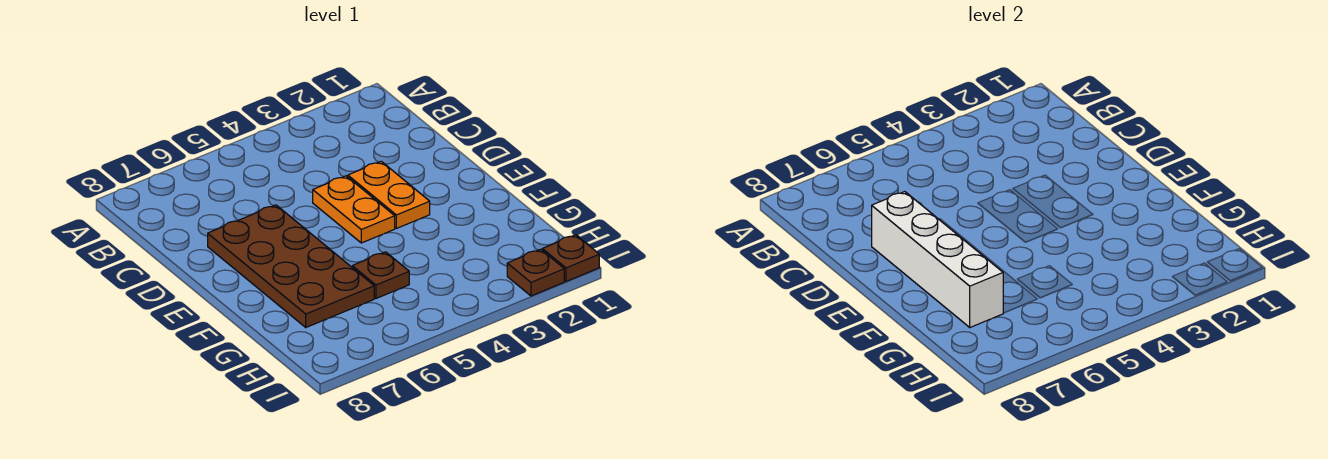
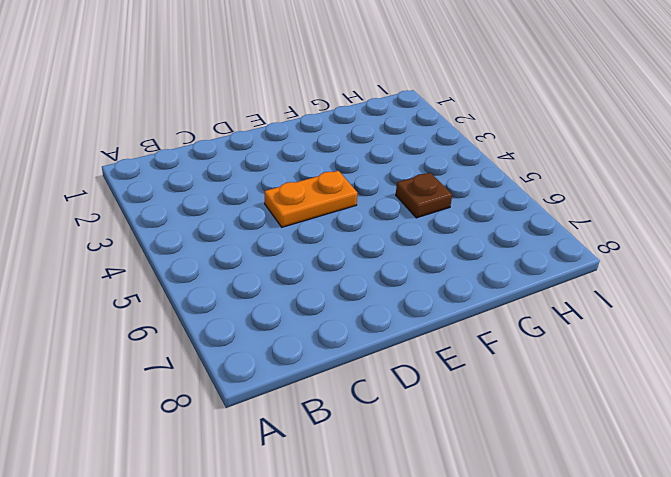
none -> orange 1x2 plate [348,161,430,228]
none -> brown 2x4 plate [208,205,374,327]

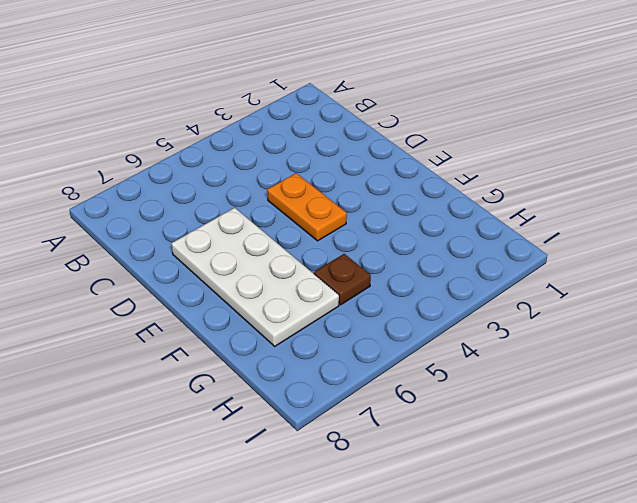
white 2x4 plate [171,208,339,346] -> brown 2x4 plate [208,205,374,327]
none -> orange 1x2 plate [348,161,430,228]
none -> brown 1x1 plate [542,235,599,281]

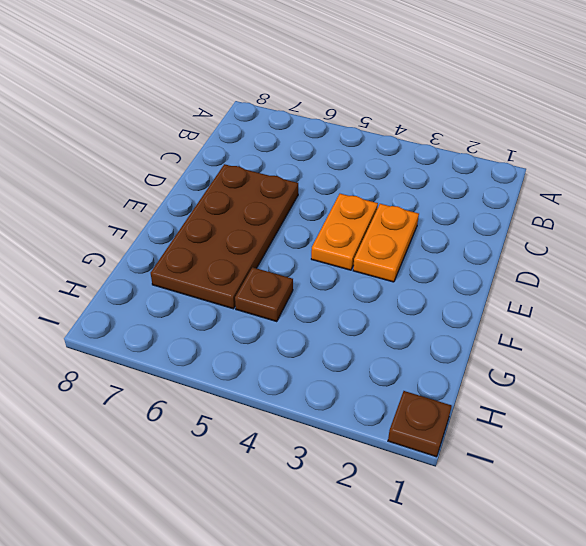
none -> brown 1x1 plate [507,249,564,296]
none -> white 1x4 brick [872,192,1003,327]

